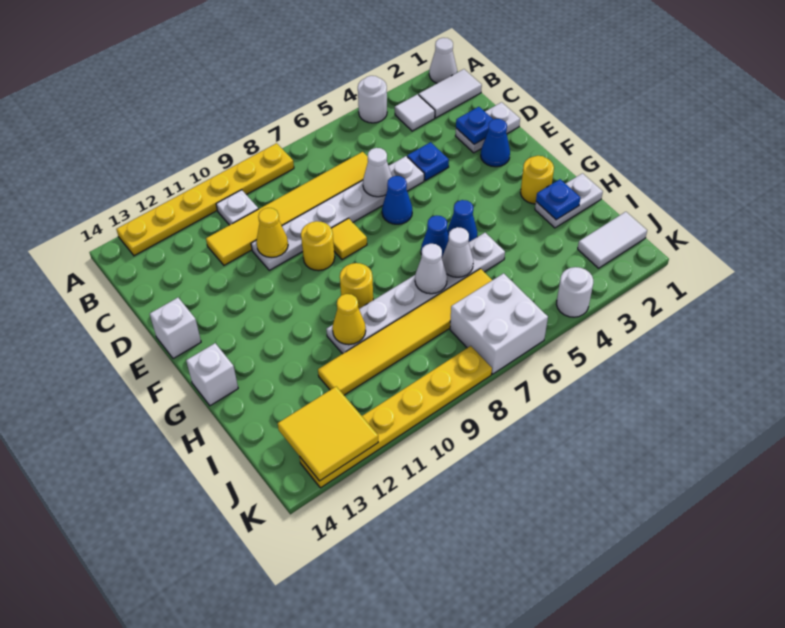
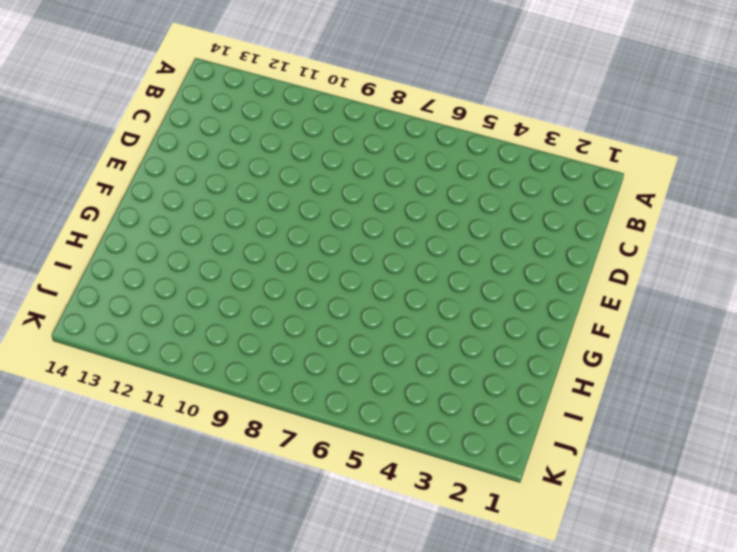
none -> white 1x1 cone [429,38,457,83]
none -> white 1x1 round brick [358,76,387,123]
none -> yellow 1x6 plate [116,143,294,256]
none -> white 1x2 tile [419,69,482,118]

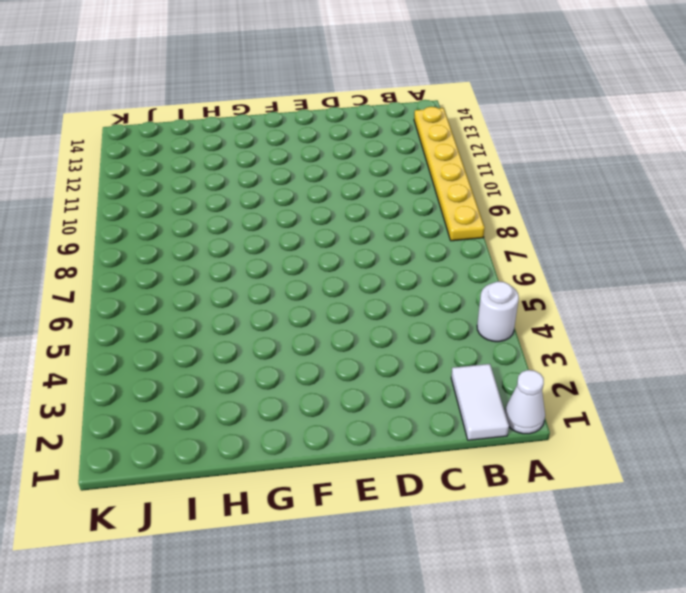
none -> white 1x1 tile [395,94,435,131]
none -> white 1x1 plate [216,190,258,225]
none -> yellow 1x6 tile [206,152,368,265]
none -> white 1x2 plate [456,102,520,153]

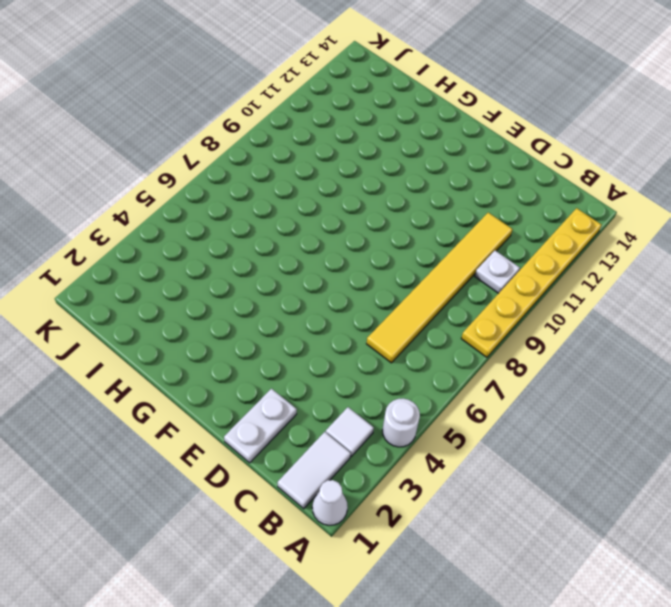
none -> blue 1x1 plate [407,142,449,181]
none -> white 1x6 plate [251,156,424,270]
none -> blue 1x1 cone [481,119,510,167]
none -> blue 1x1 cone [382,176,412,224]

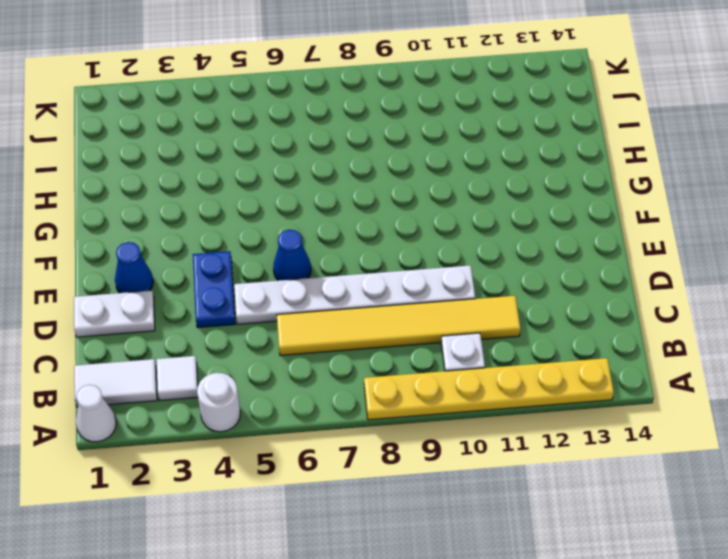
blue 1x2 plate [193,251,235,328] -> blue 1x1 plate [407,142,449,181]
none -> yellow 1x1 tile [331,218,367,260]
none -> yellow 1x1 round brick [301,221,335,271]
none -> white 1x1 brick [150,298,201,359]
none -> yellow 1x1 round brick [521,156,554,204]

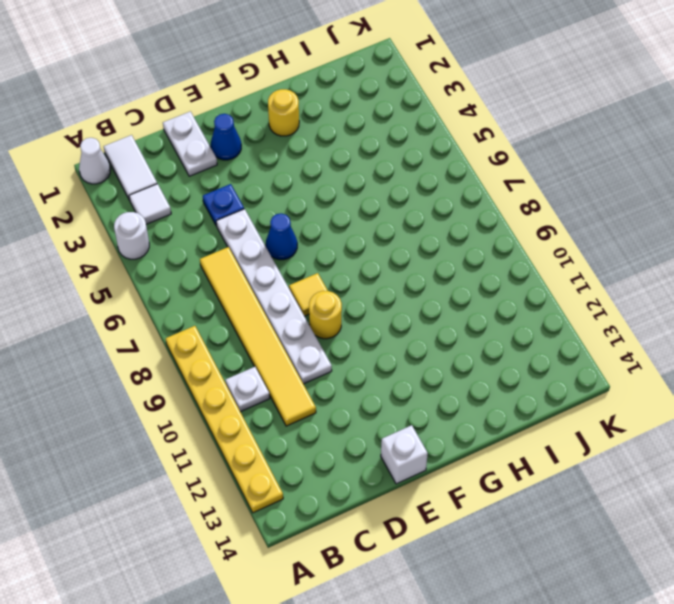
none -> blue 1x1 cone [447,200,477,242]
none -> blue 1x1 cone [421,216,449,256]
none -> yellow 1x1 round brick [340,263,373,309]
none -> white 1x1 brick [186,343,238,406]

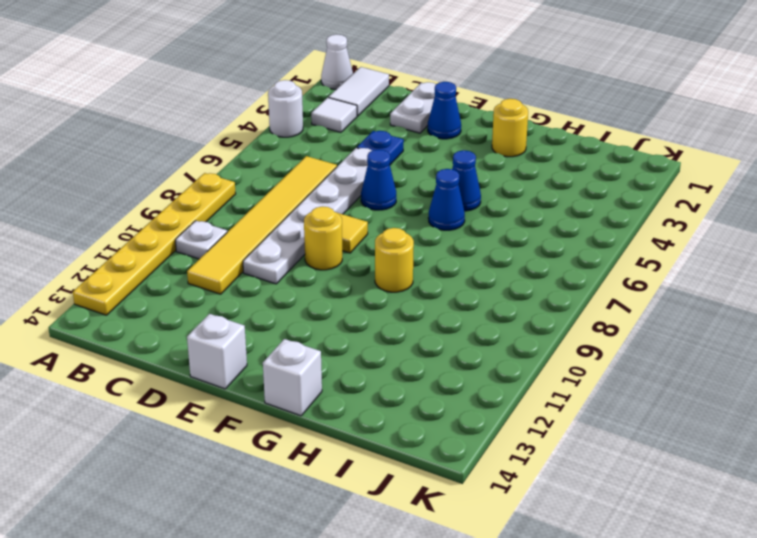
none -> white 1x2 plate [535,173,603,228]
none -> white 1x6 plate [326,233,505,354]
none -> yellow 1x6 tile [318,269,492,395]
none -> white 1x2 tile [578,212,647,268]

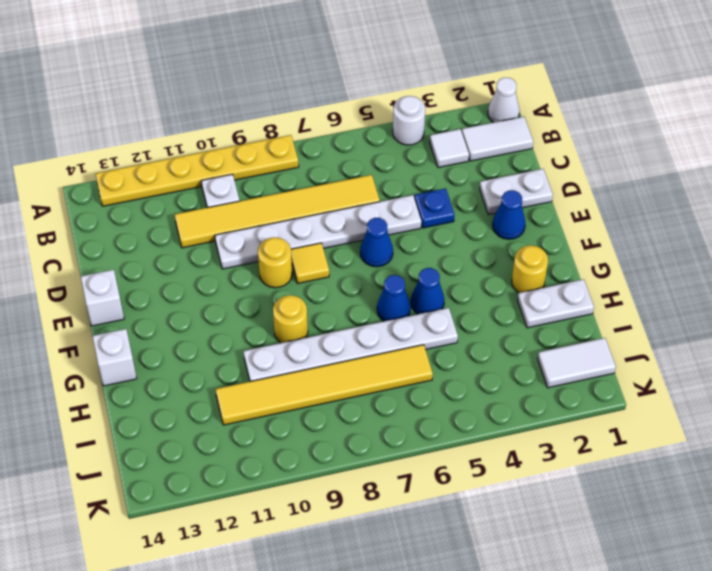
none -> white 2x2 brick [450,273,548,374]
none -> white 1x1 round brick [557,267,593,317]
none -> yellow 1x6 plate [299,346,492,488]
none -> blue 1x1 plate [456,107,493,144]

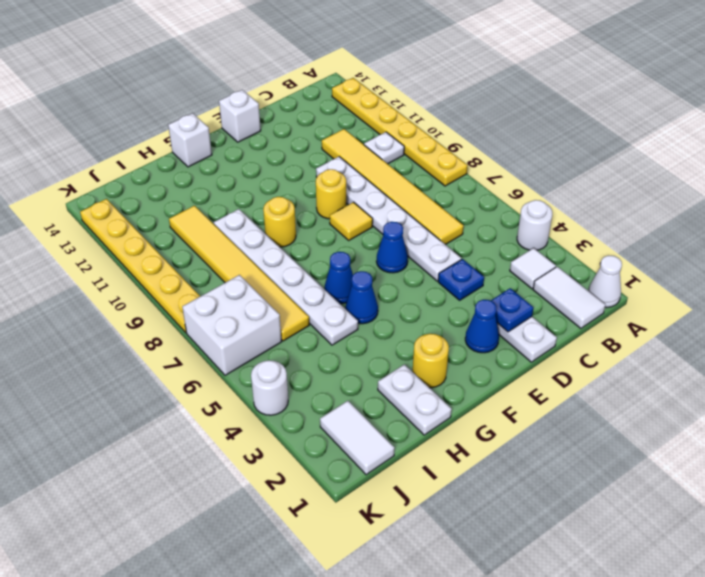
none -> white 1x1 cone [363,148,392,197]
none -> yellow 1x1 cone [256,208,288,257]
none -> blue 1x1 plate [536,179,580,220]
none -> white 1x1 cone [442,227,473,277]

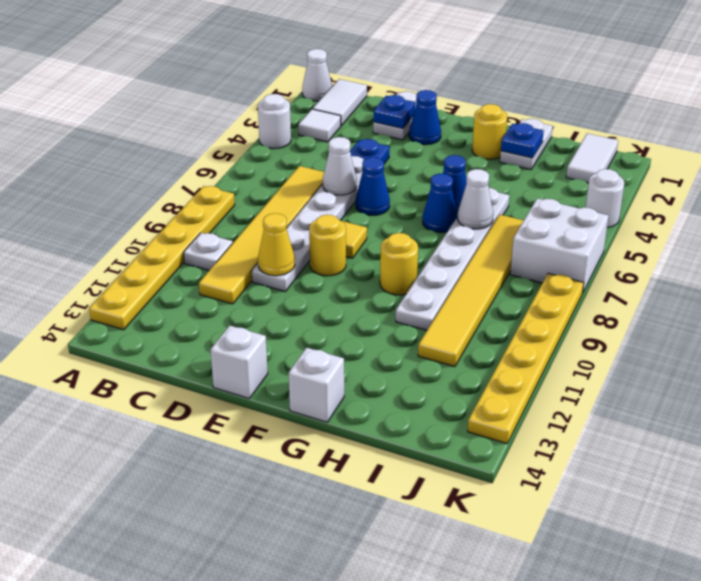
none -> white 1x1 cone [415,244,447,294]
none -> yellow 1x1 cone [333,294,366,345]
none -> yellow 2x2 tile [278,387,378,481]

